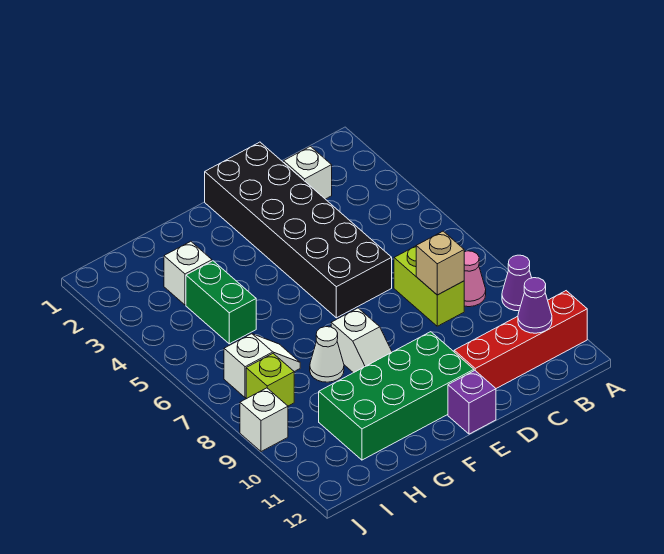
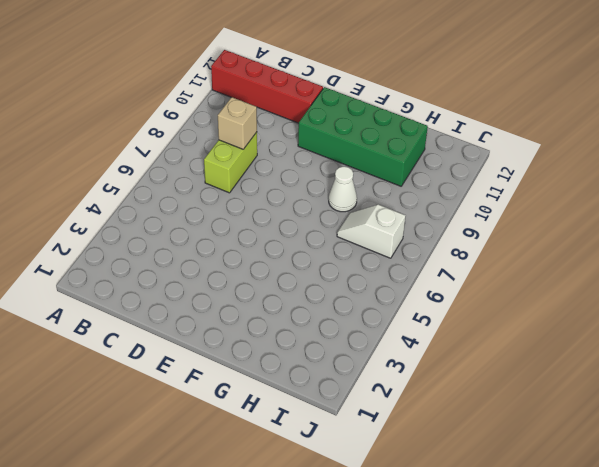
none -> purple 1x1 cone [502,255,532,311]
none -> pink 1x1 cone [464,251,486,307]
none -> white 1x1 brick [284,146,332,199]

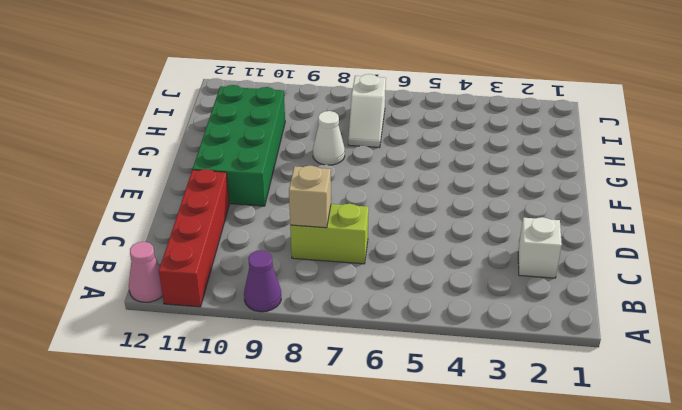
pink 1x1 cone [129,242,163,302] -> pink 1x1 cone moved to [464,251,486,307]
none -> black 2x6 brick [205,142,392,318]
none -> purple 1x1 brick [448,371,496,434]
none -> white 1x2 slope [331,308,392,373]

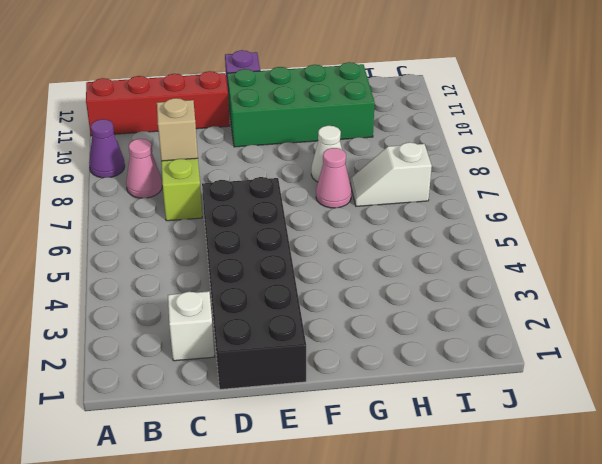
pink 1x1 cone [316,148,352,208] -> none
none -> white 1x2 slope [331,308,392,373]
none -> white 1x1 brick [164,241,212,305]
none -> green 1x2 brick [186,261,256,344]

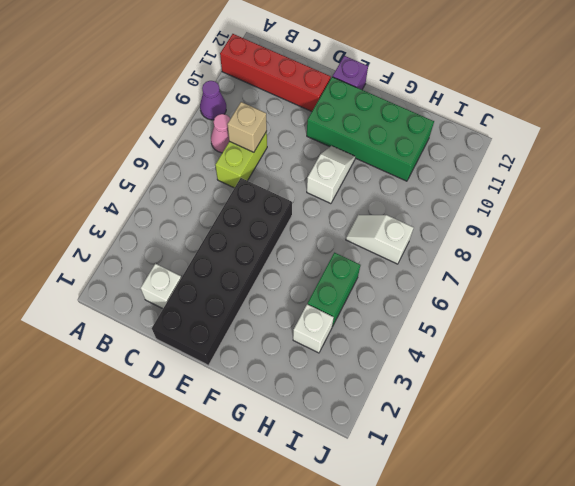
none -> white 1x1 cone [310,327,344,382]
none -> lime 1x1 brick [246,354,294,406]
none -> white 1x1 brick [240,388,288,452]

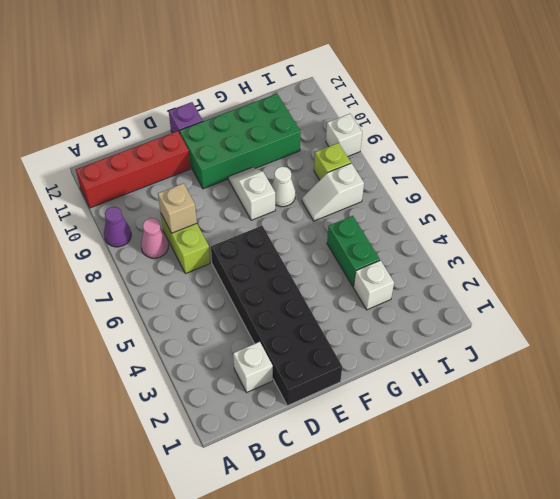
none -> purple 1x1 cone [518,278,552,333]

